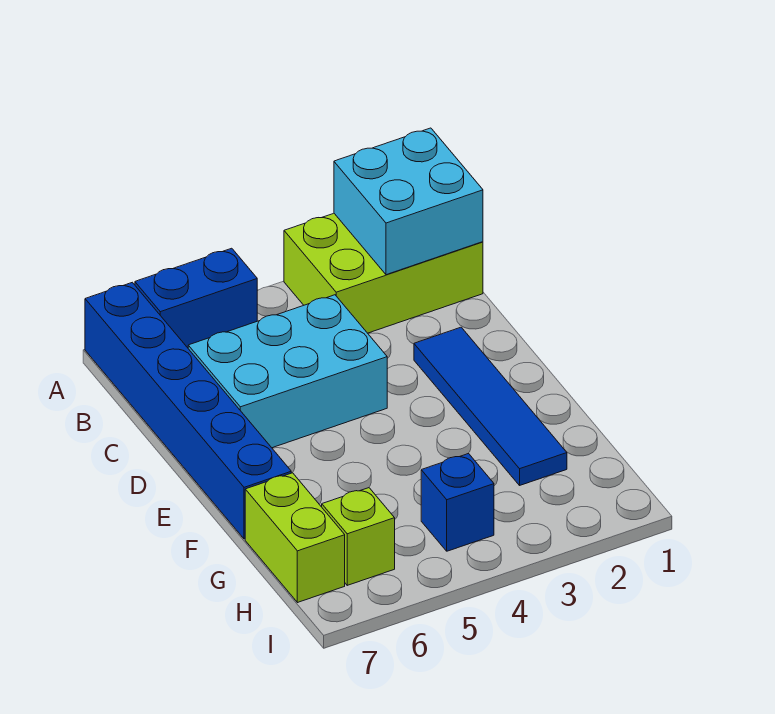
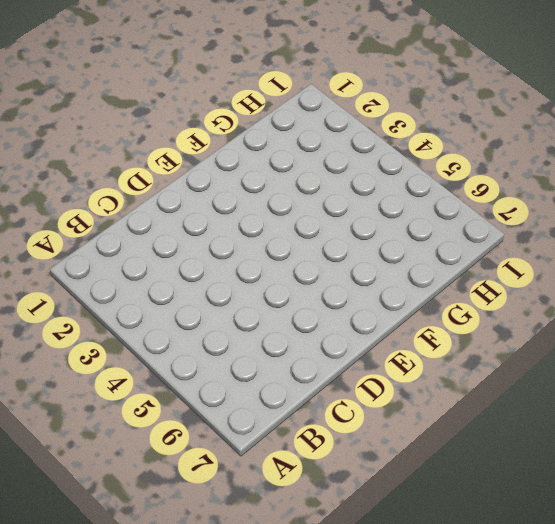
none -> lime 2x3 brick [284,213,483,333]
none -> blue 1x2 brick [135,248,257,348]

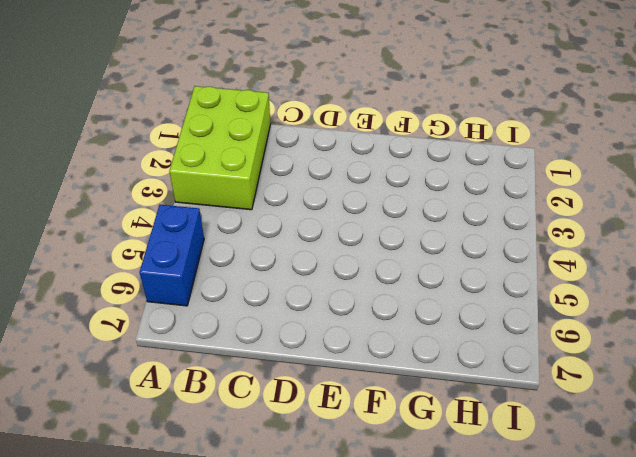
none -> blue 1x6 brick [85,282,291,539]
none -> cyan 2x3 brick [188,295,387,448]

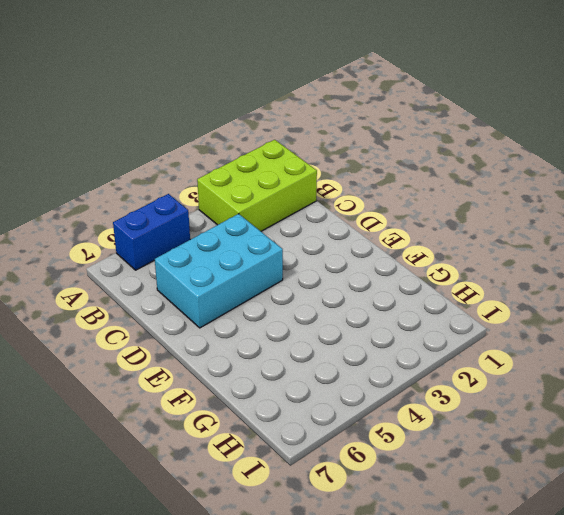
none -> blue 1x6 brick [85,282,291,539]
none -> blue 1x4 tile [414,327,567,485]

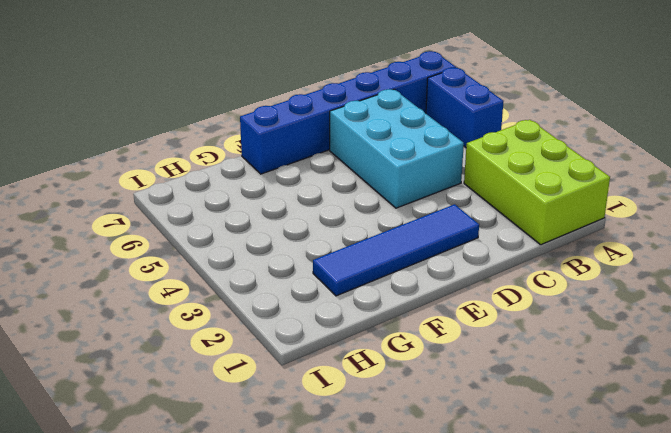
none -> lime 1x2 brick [245,473,345,603]
none -> blue 1x1 brick [421,453,494,551]

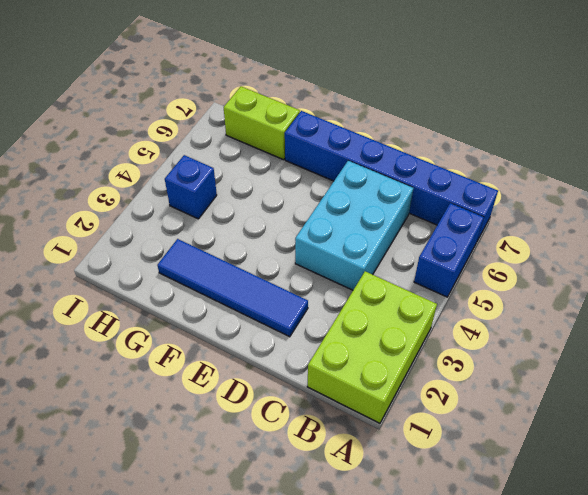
none -> lime 1x1 brick [322,488,395,585]
none -> cyan 2x2 brick [334,128,483,275]

